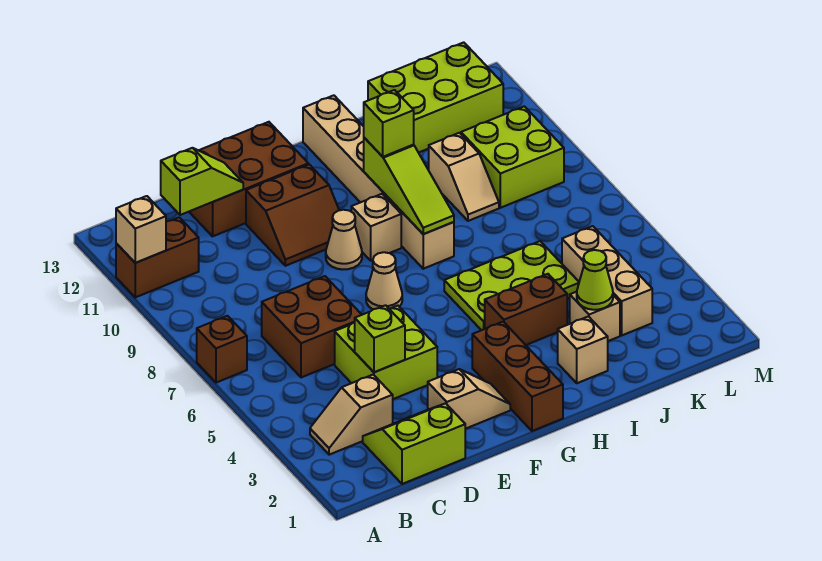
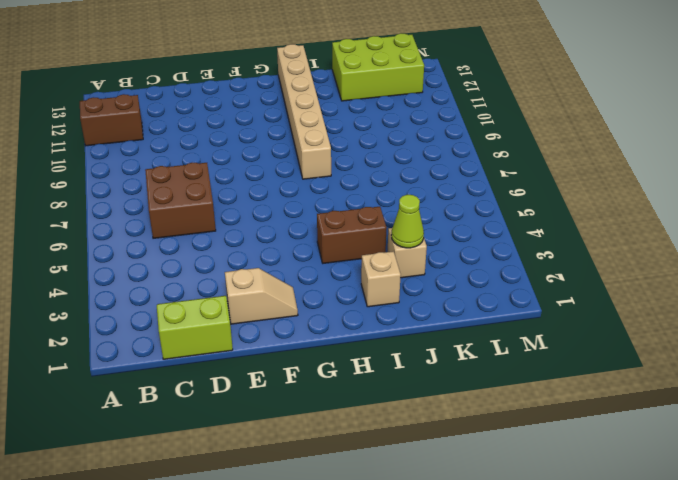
none -> brown 1x1 brick [197,316,247,383]
none -> tan 1x2 slope [310,375,393,455]
none -> lime 2x2 brick [335,306,437,399]

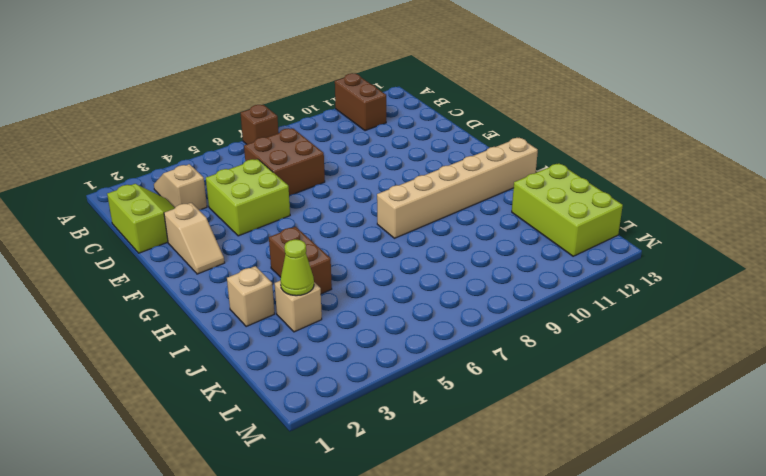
none -> brown 2x3 brick [189,122,308,236]
none -> brown 2x2 slope [246,164,339,266]
none -> tan 1x1 cone [366,252,402,309]

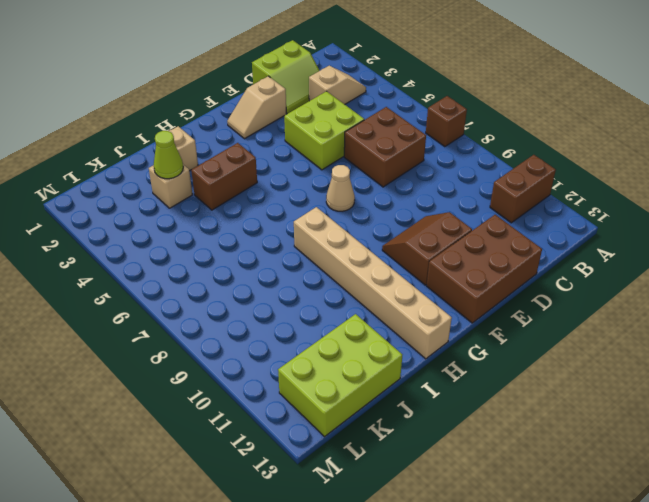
none -> tan 1x1 cone [326,210,362,270]
none -> brown 1x3 brick [472,322,563,431]
none -> tan 1x1 brick [351,194,401,260]

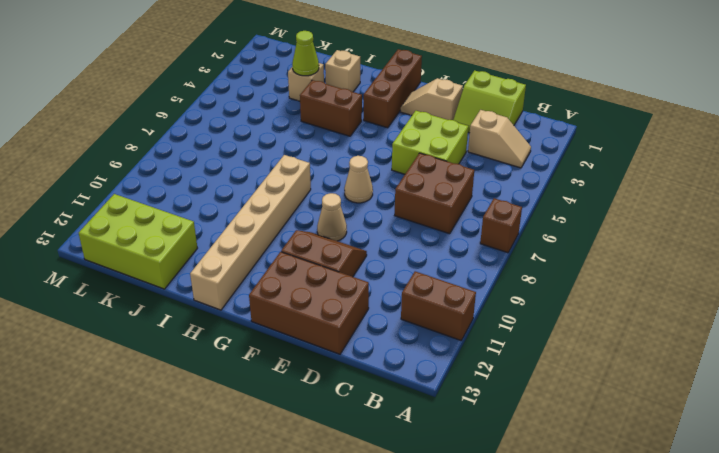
none -> tan 1x1 brick [351,194,401,260]
none -> lime 2x3 plate [444,241,579,330]
none -> tan 1x2 slope [429,133,499,221]

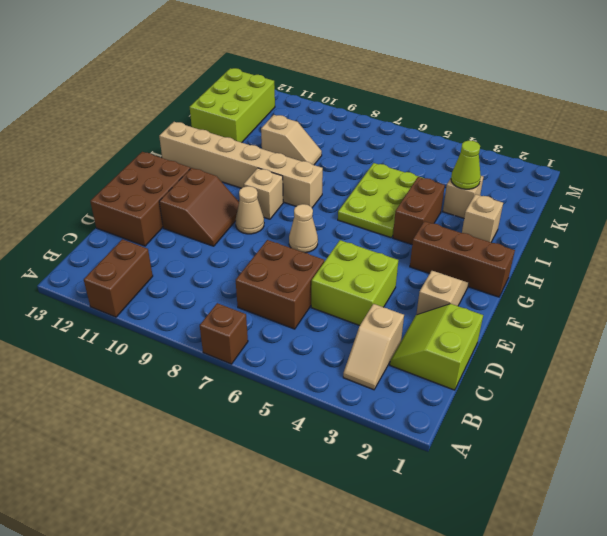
none -> tan 1x3 brick [562,226,652,335]
none -> lime 2x2 brick [461,106,564,208]
none -> tan 1x1 brick [116,196,166,263]

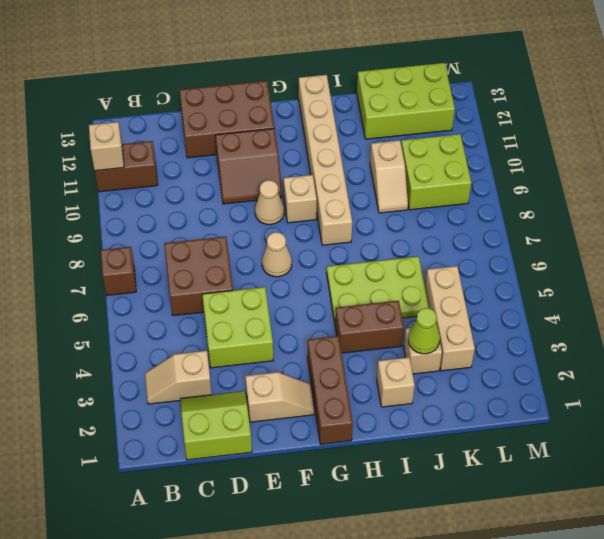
none -> lime 1x2 slope [161,148,243,215]
none -> lime 1x1 brick [355,305,405,372]
none -> lime 1x3 slope [364,138,454,234]

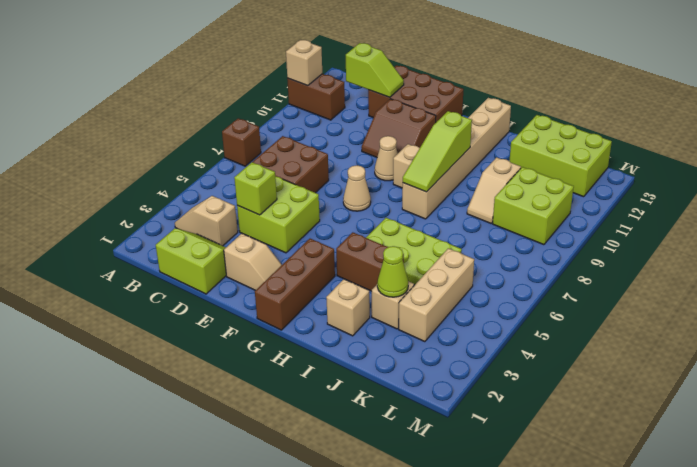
none -> lime 1x1 brick [364,90,414,157]

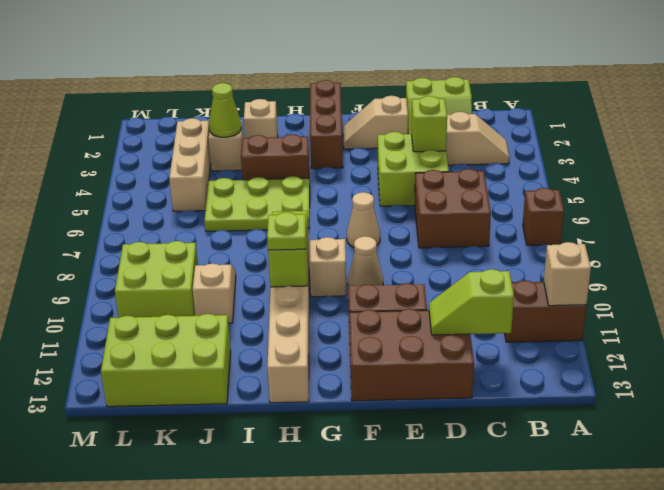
lime 1x1 plate [267,212,306,250] -> lime 1x1 brick [364,90,414,157]

